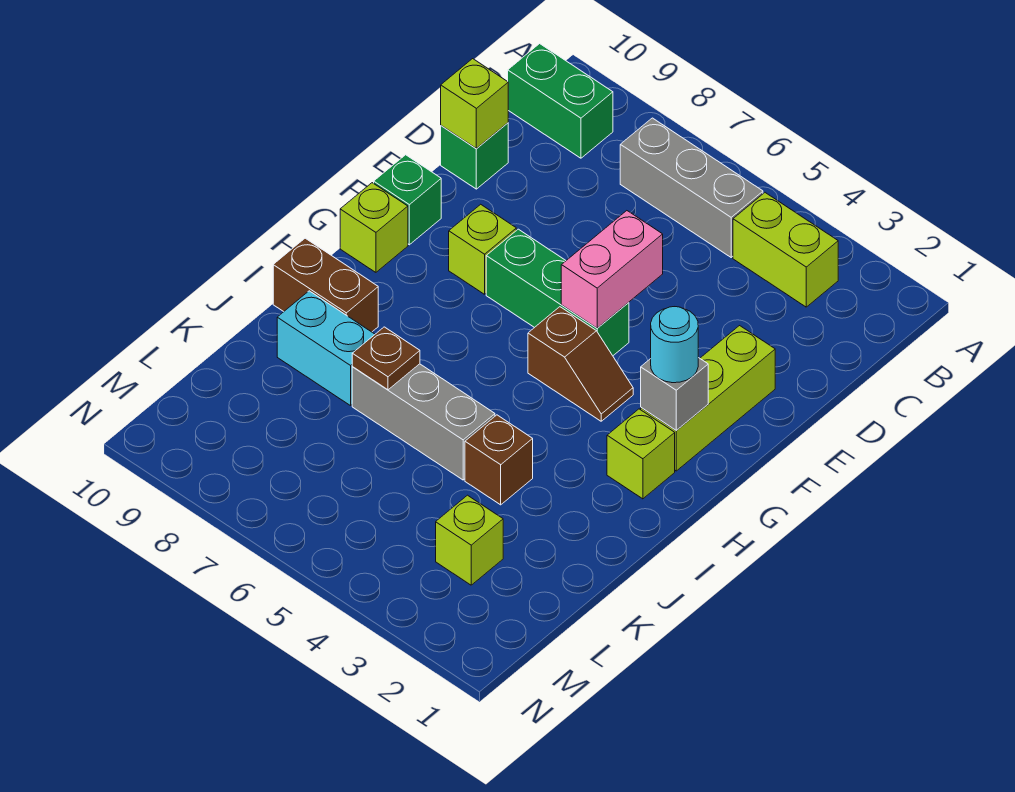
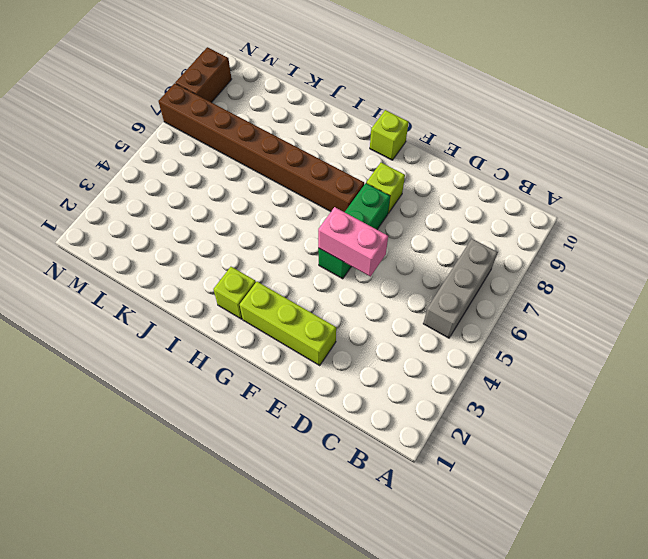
brown 1x8 brick [158,83,364,212] -> grey 1x3 brick [352,364,495,480]
brown 1x2 brick [175,47,232,103] -> brown 1x2 brick moved to [273,238,378,332]
none -> lime 1x2 brick [733,193,838,307]
none -> green 1x2 brick [508,44,613,158]
none -> green 1x1 brick [441,123,508,189]

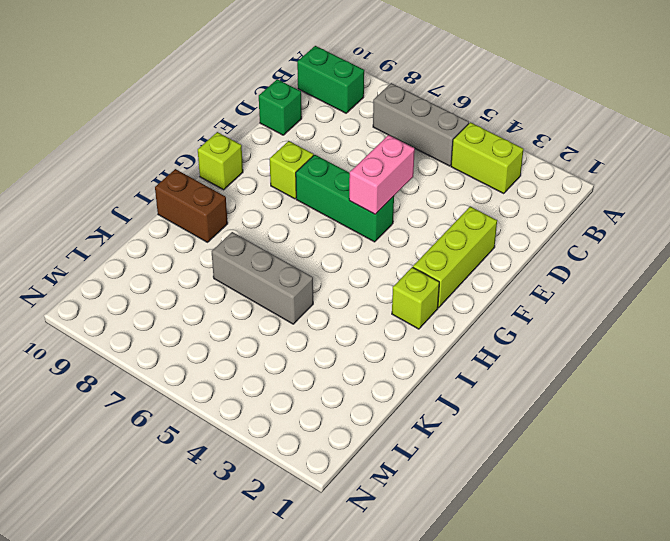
none -> green 1x1 brick [374,155,441,245]
none -> brown 1x2 slope [528,307,633,421]
none -> brown 1x1 brick [465,415,533,505]

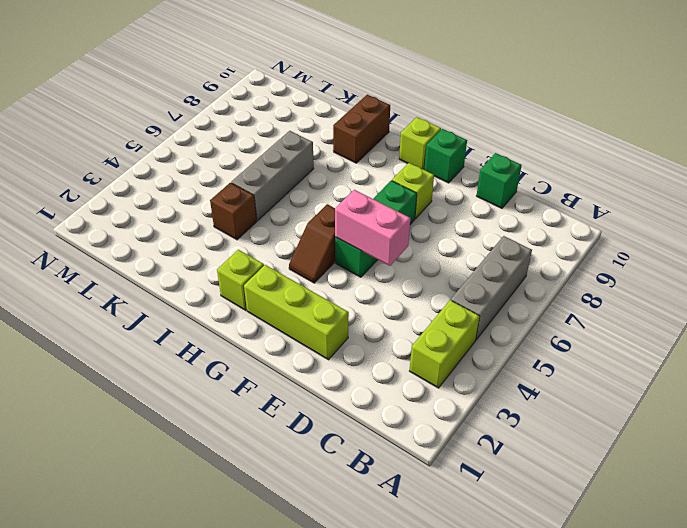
none -> green 1x2 brick [508,44,613,158]
none -> cyan 1x2 brick [277,291,375,406]
none -> lime 1x1 brick [436,495,503,585]

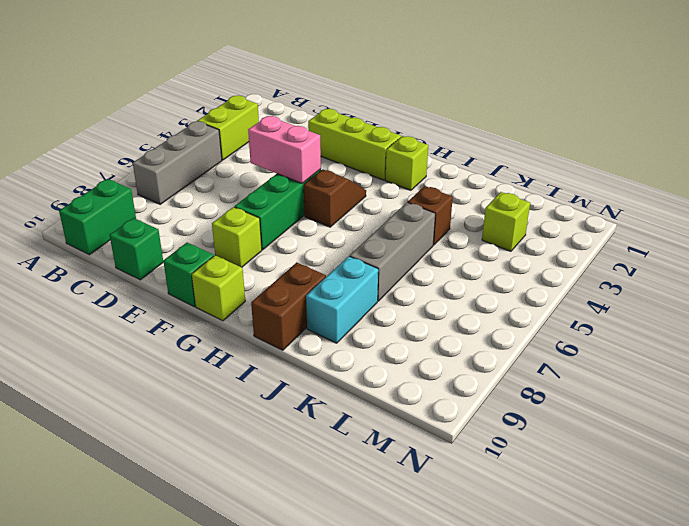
none -> lime 1x1 brick [441,59,508,148]
none -> grey 1x1 brick [641,358,708,431]
none -> brown 1x1 plate [352,327,420,390]

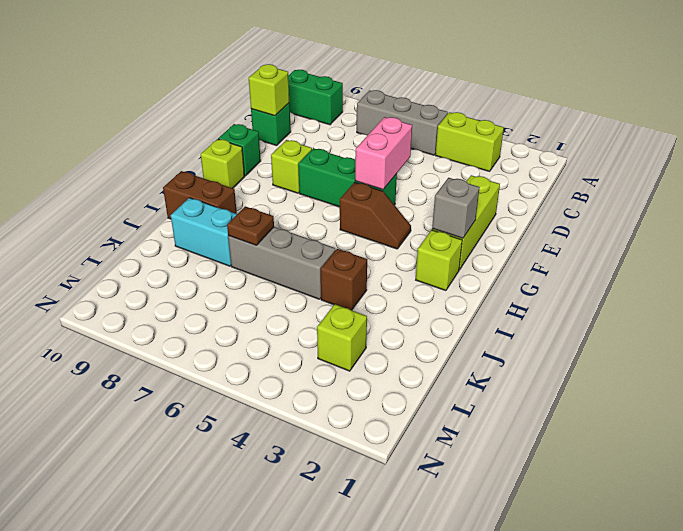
none -> cyan 1x1 round brick [651,307,698,383]

